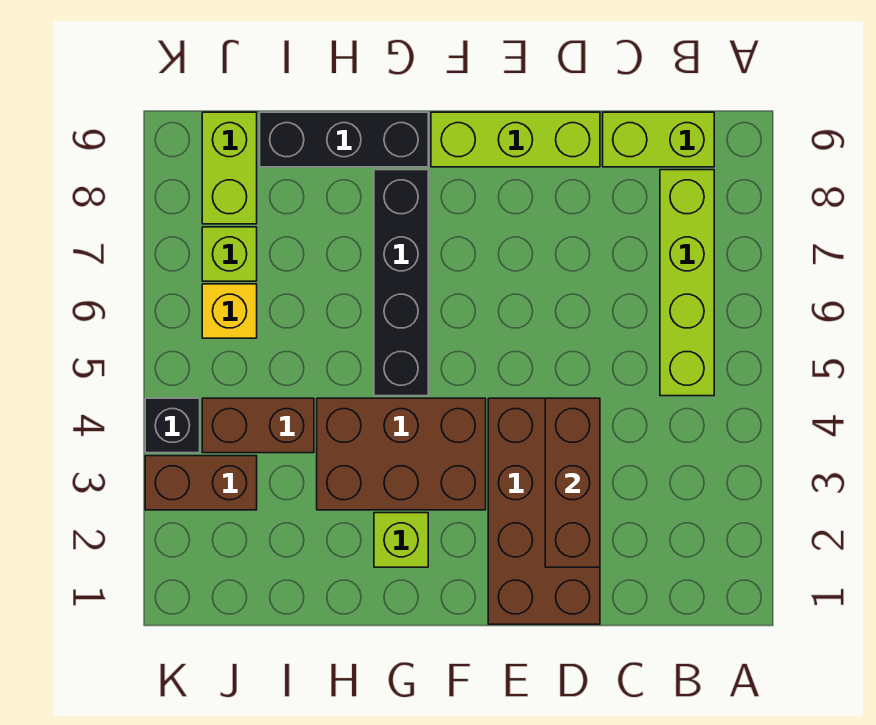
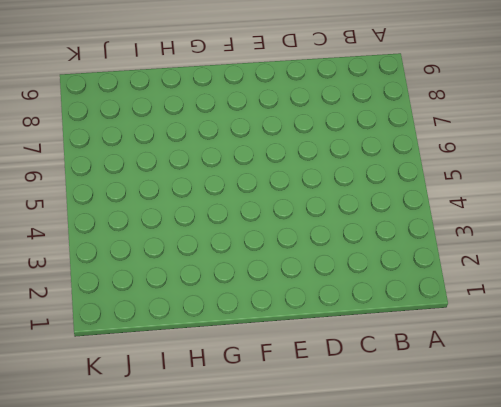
none -> lime 1x4 brick [660,170,714,396]
none -> lime 1x2 brick [603,112,714,167]
none -> brown 2x4 brick [488,398,600,624]

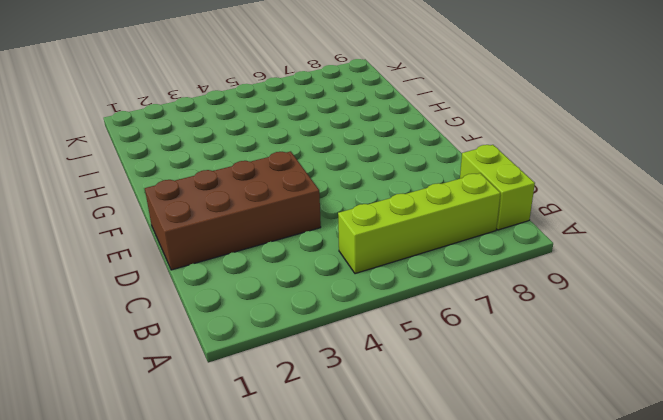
none -> lime 1x3 brick [431,112,600,167]
none -> brown 2x3 brick [317,398,486,510]
none -> lime 1x1 brick [374,513,428,567]

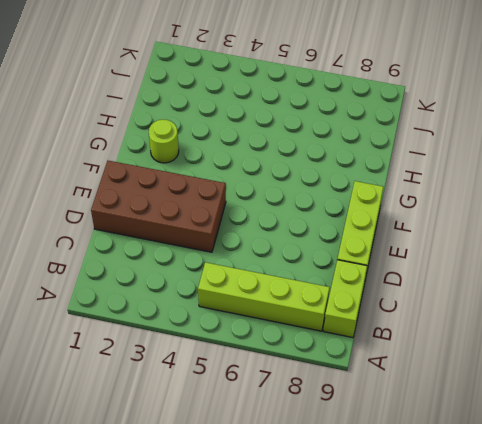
lime 1x1 round brick [149,119,179,163] -> lime 1x1 brick [374,513,428,567]
none -> brown 2x3 brick [317,398,486,510]
none -> black 1x4 brick [374,170,428,396]
none -> black 1x3 brick [260,112,428,167]

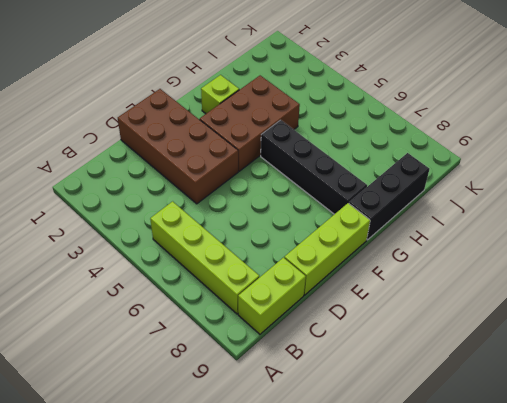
none -> brown 1x2 brick [202,398,314,453]
none -> brown 1x2 brick [145,456,257,510]
none -> yellow 1x1 brick [202,284,257,338]

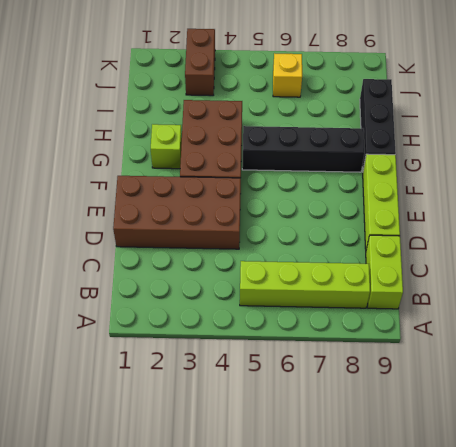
none -> brown 1x2 brick [202,398,314,453]
none -> lime 1x1 brick [202,227,257,281]
none -> lime 1x2 brick [202,112,257,224]

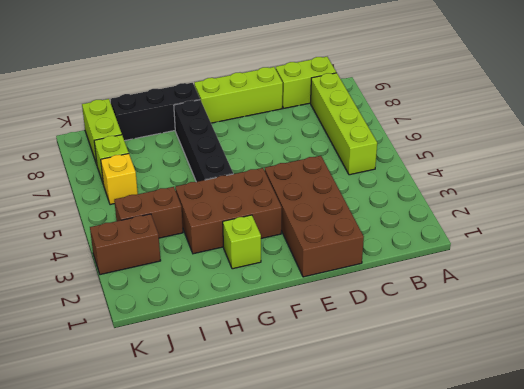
none -> black 1x1 brick [145,398,200,453]
none -> brown 1x3 brick [545,398,600,567]

